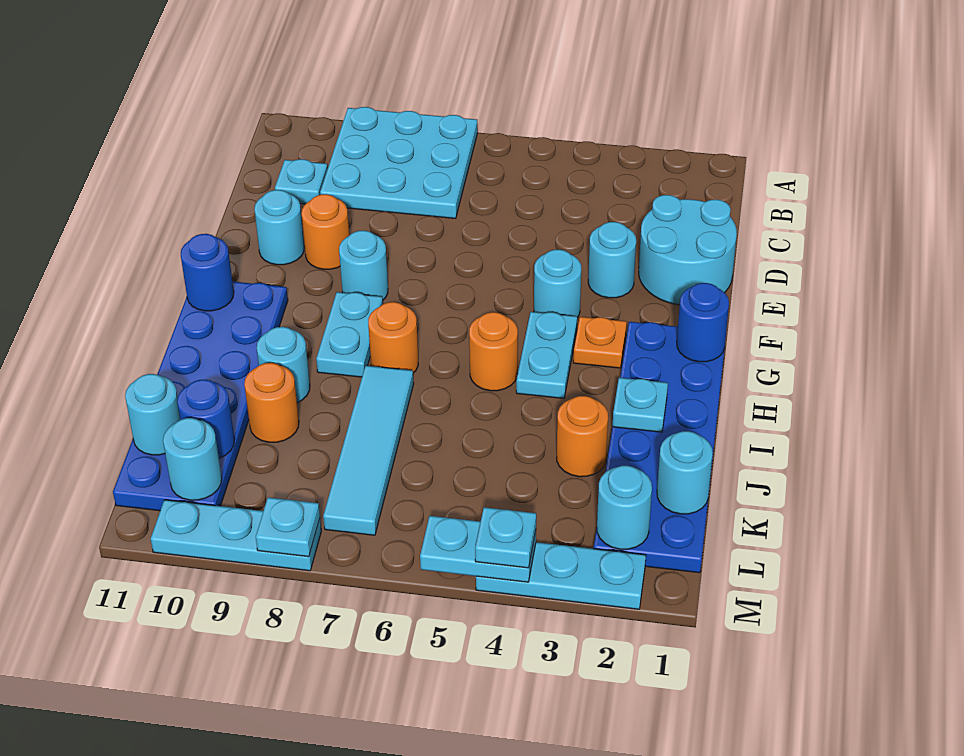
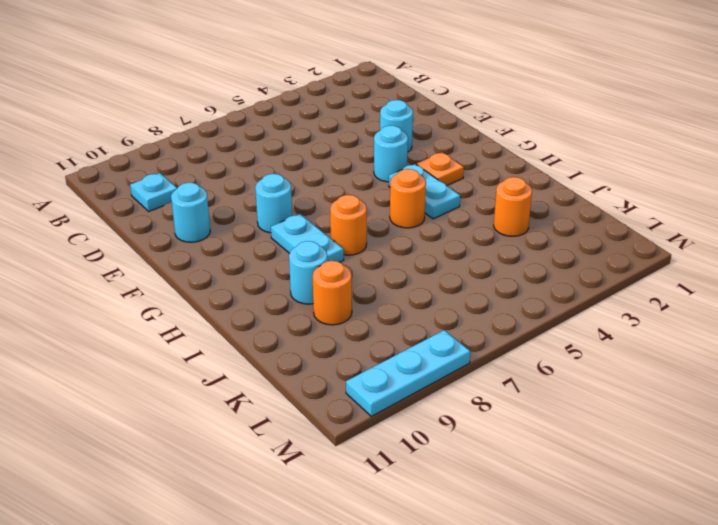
none -> cyan 3x3 plate [320,107,478,218]
none -> cyan 2x2 round brick [639,195,737,305]
none -> orange 1x1 round brick [302,194,349,269]
none -> blue 2x6 plate [594,322,725,573]

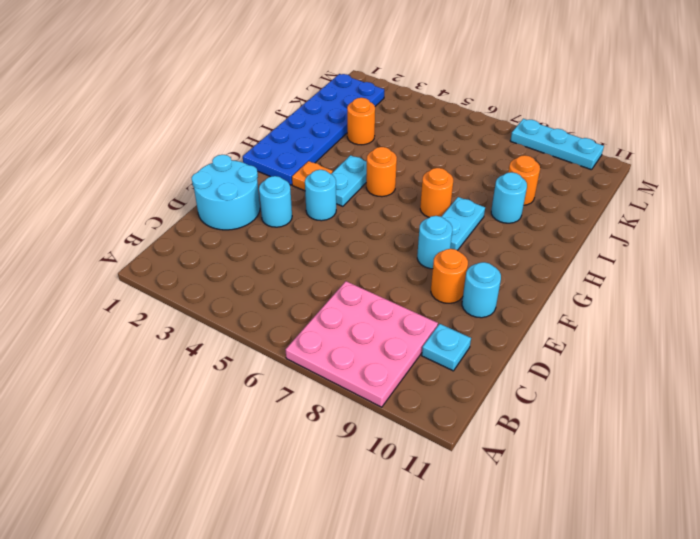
pink 3x3 plate [285,281,438,407] -> cyan 3x3 plate [320,107,478,218]
none -> blue 2x6 plate [113,282,288,511]
none -> cyan 1x4 tile [323,366,414,535]
none -> cyan 1x3 plate [476,542,646,609]
none -> blue 1x1 round brick [677,283,729,362]

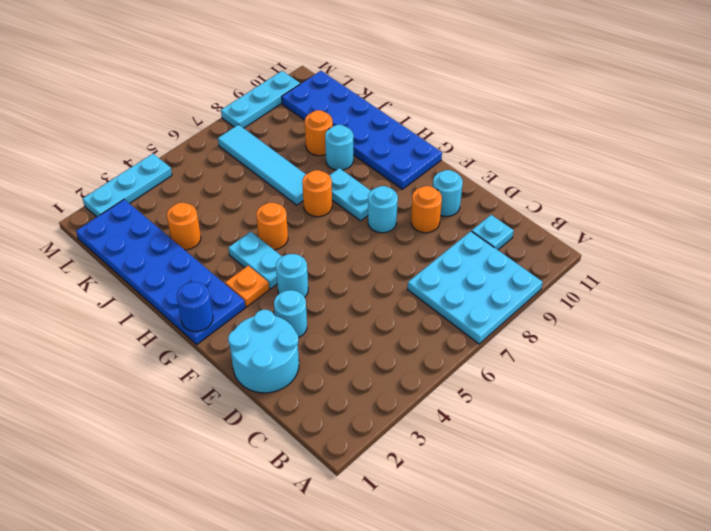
none -> blue 1x1 round brick [181,234,234,311]
none -> cyan 1x1 plate [613,378,668,432]
none -> cyan 1x1 round brick [657,431,713,514]
none -> blue 1x1 round brick [177,380,235,458]

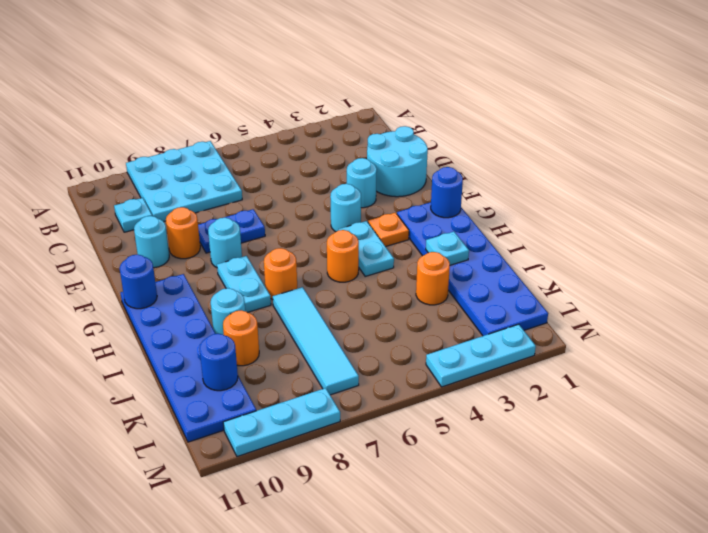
blue 1x2 plate [198,209,265,253] -> none
none -> cyan 1x1 round brick [657,431,713,514]
none -> cyan 1x1 round brick [125,374,180,455]
none -> cyan 1x1 round brick [597,466,652,549]
none -> cyan 1x1 round brick [163,418,222,500]

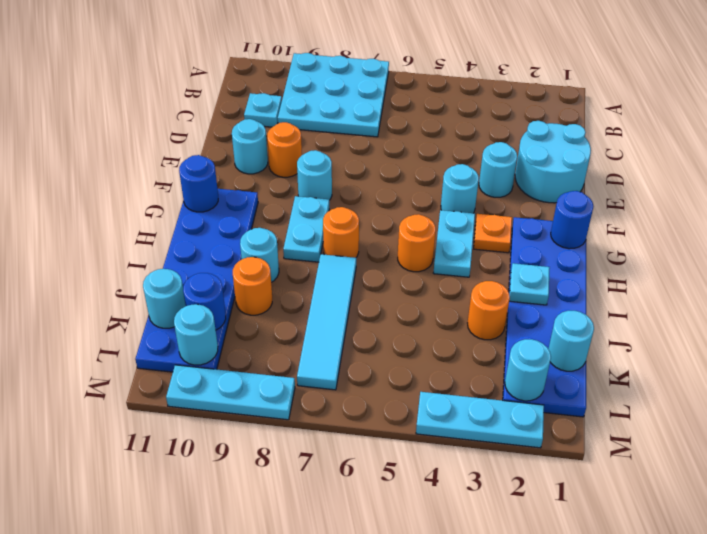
none -> cyan 1x2 plate [420,516,536,582]
none -> cyan 1x1 plate [256,497,320,557]
none -> cyan 1x1 plate [475,507,536,568]

